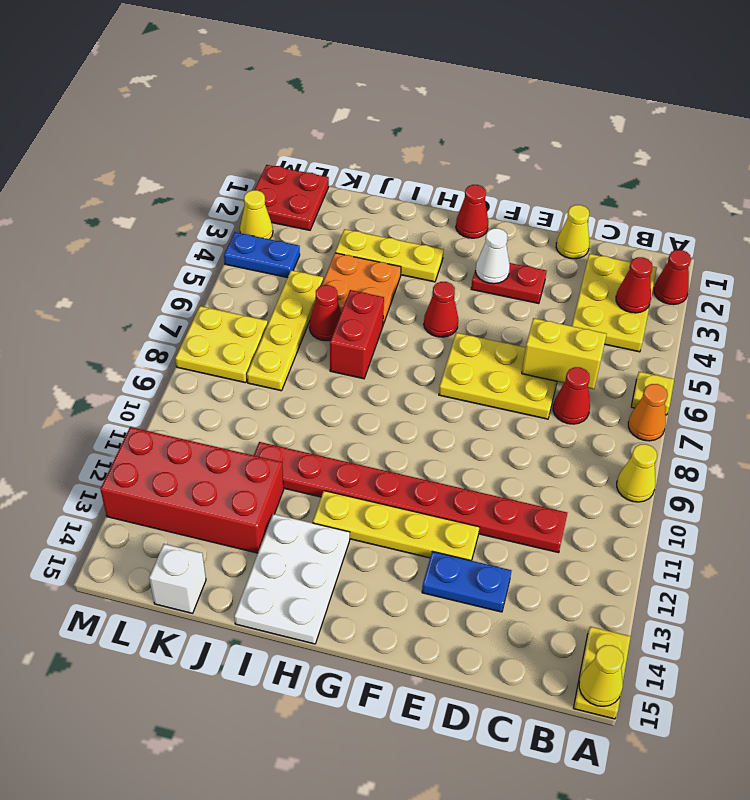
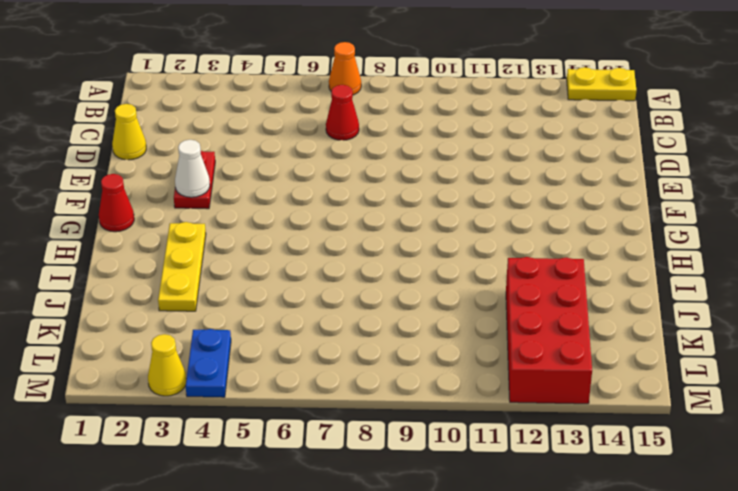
none -> red 1x1 cone [654,250,691,305]
none -> yellow 1x1 plate [631,372,674,415]
none -> yellow 1x1 cone [617,444,657,502]
none -> yellow 2x3 plate [572,254,657,352]

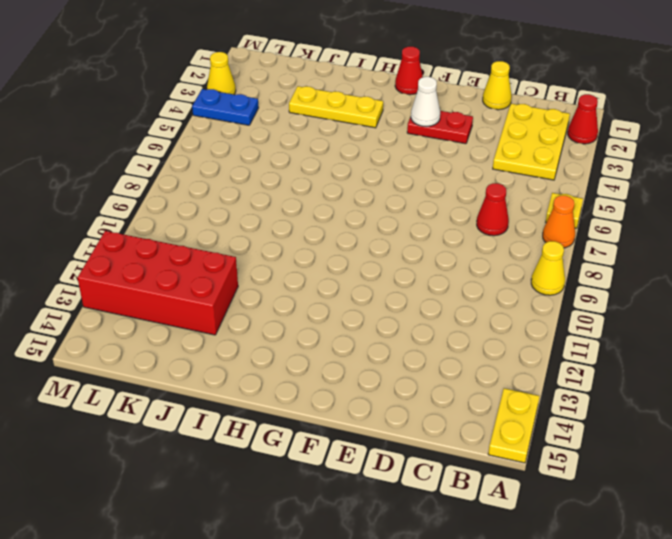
none -> red 1x8 plate [254,442,567,553]
none -> yellow 2x3 plate [439,333,557,419]
none -> blue 1x2 plate [422,551,512,612]
none -> yellow 1x4 plate [313,491,479,561]

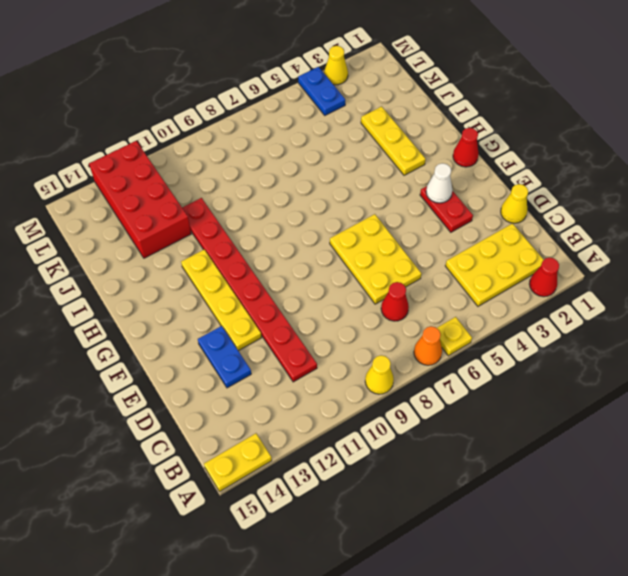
none -> red 1x1 cone [424,282,458,337]
none -> white 2x3 plate [234,514,350,644]
none -> orange 2x2 plate [322,253,401,324]
none -> red 1x2 brick [330,290,384,379]

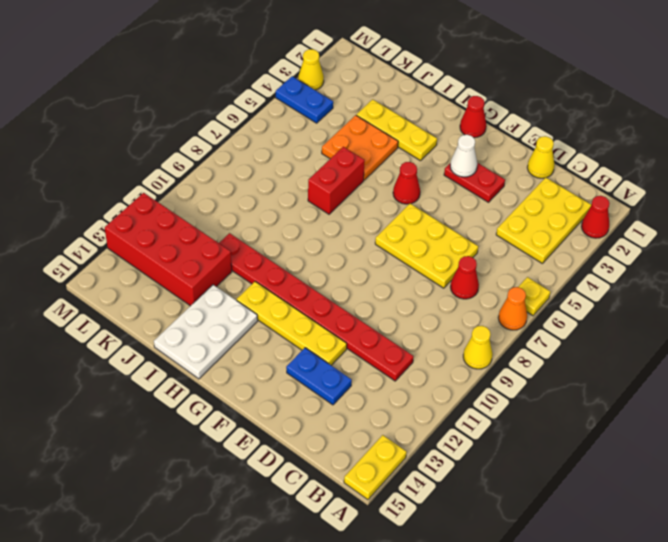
none -> red 1x1 cone [309,285,341,341]
none -> yellow 1x4 plate [247,270,323,391]
none -> white 1x1 brick [149,544,206,613]
none -> red 2x2 plate [255,165,329,230]

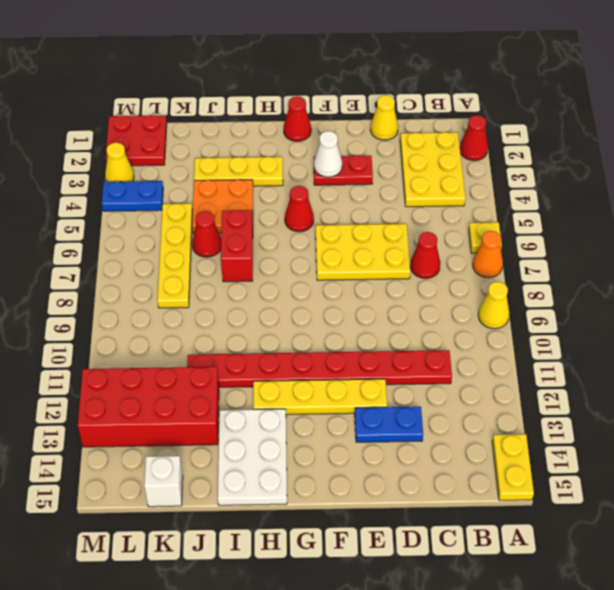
none -> yellow 2x2 plate [175,306,268,383]
none -> yellow 1x1 cone [579,645,624,706]
none -> red 1x1 cone [616,257,653,313]
none -> yellow 1x2 brick [522,318,607,389]

